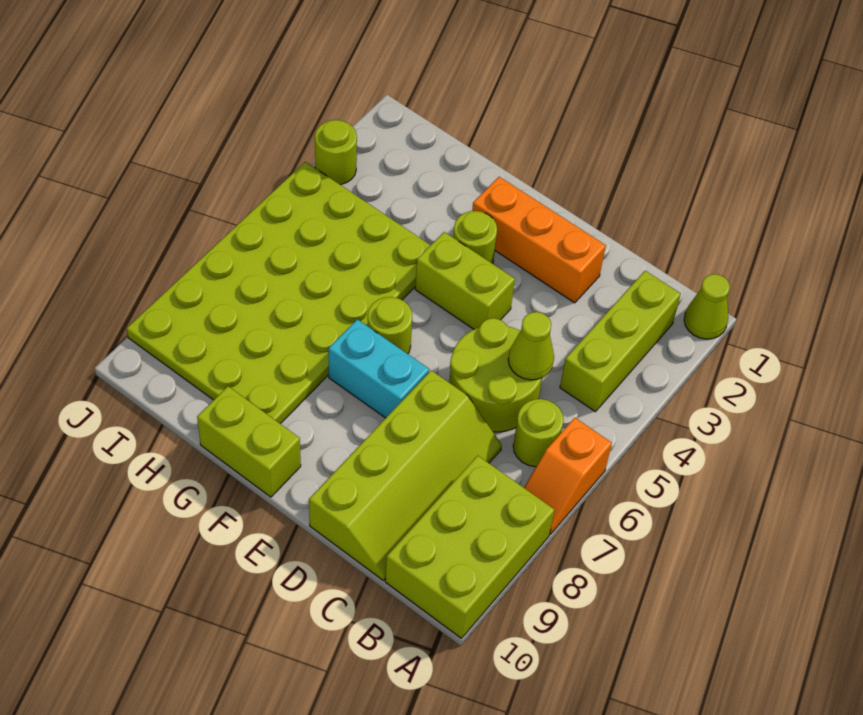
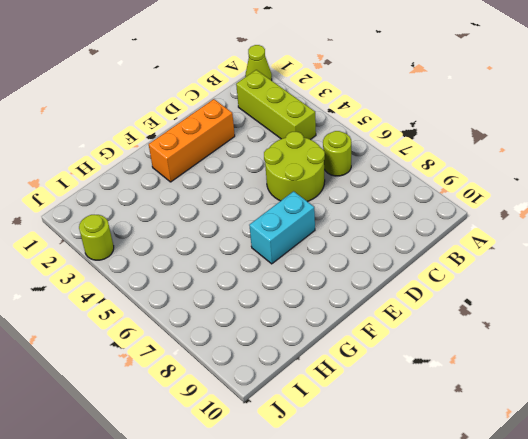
none -> orange 1x2 slope [524,418,612,534]
none -> lime 2x3 brick [385,456,555,638]
none -> lime 2x4 slope [309,370,502,581]

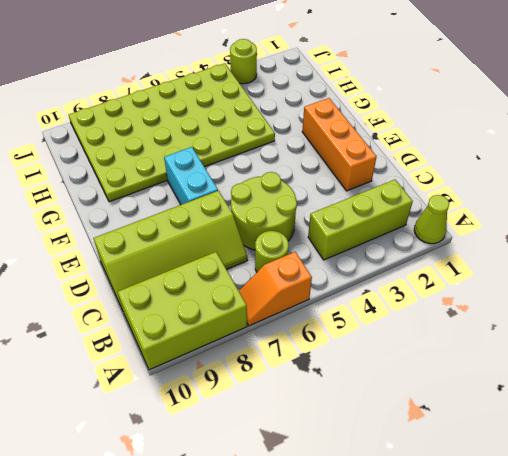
none -> lime 1x2 brick [415,232,515,329]
none -> lime 1x1 round brick [453,211,497,264]
none -> lime 1x1 round brick [368,297,412,354]

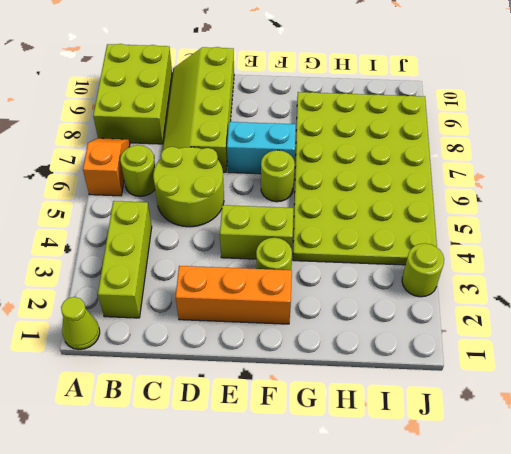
none -> lime 1x2 brick [197,386,301,497]
none -> lime 1x1 cone [508,312,554,380]

